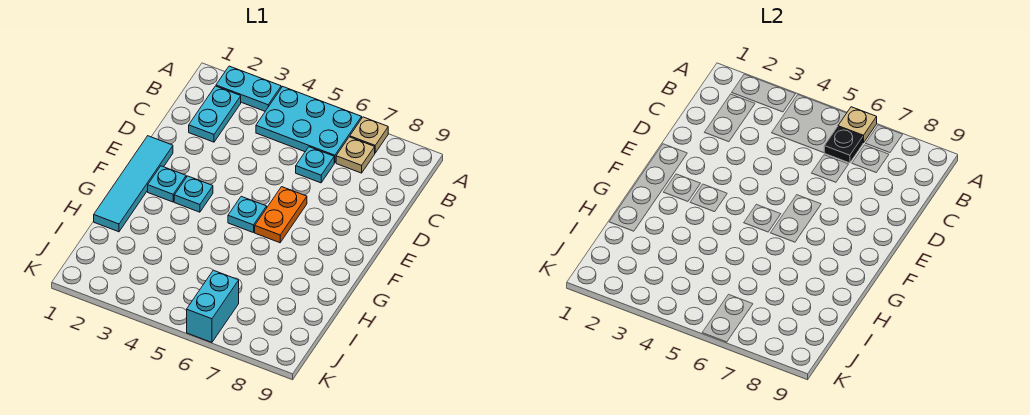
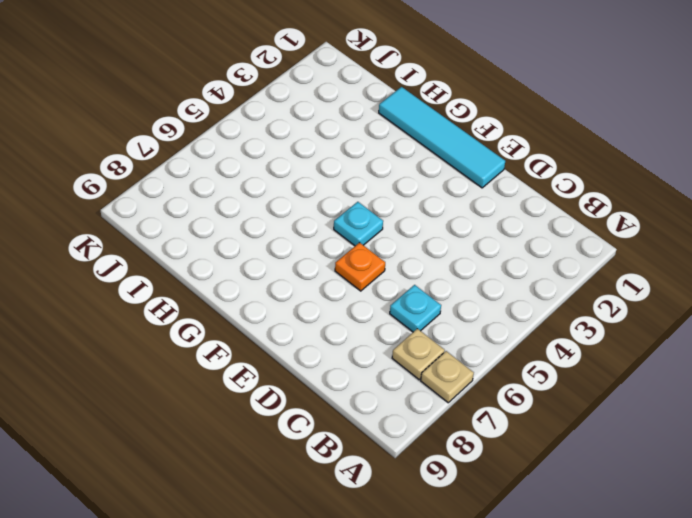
orange 1x1 plate [335,242,385,291] -> orange 1x2 plate [255,187,307,243]
none -> cyan 1x2 plate [216,66,281,111]
none -> cyan 2x3 plate [256,87,362,163]
none -> cyan 1x2 plate [189,86,241,142]

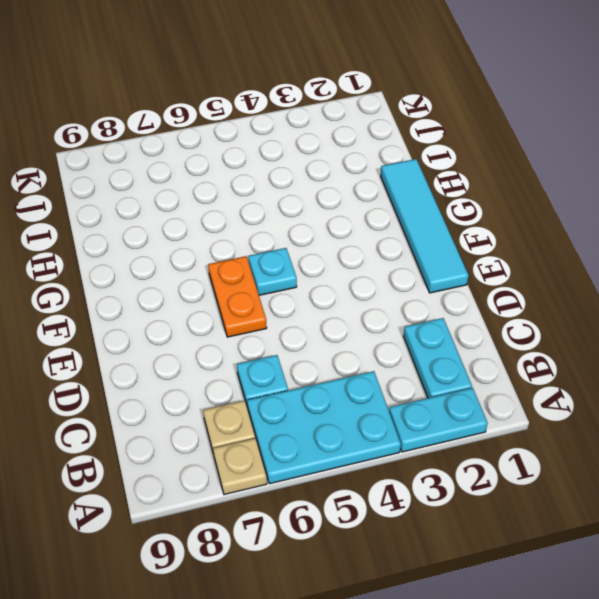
none -> cyan 1x1 plate [148,166,186,202]
none -> cyan 1x1 plate [174,176,213,212]
none -> cyan 1x2 brick [187,270,239,342]

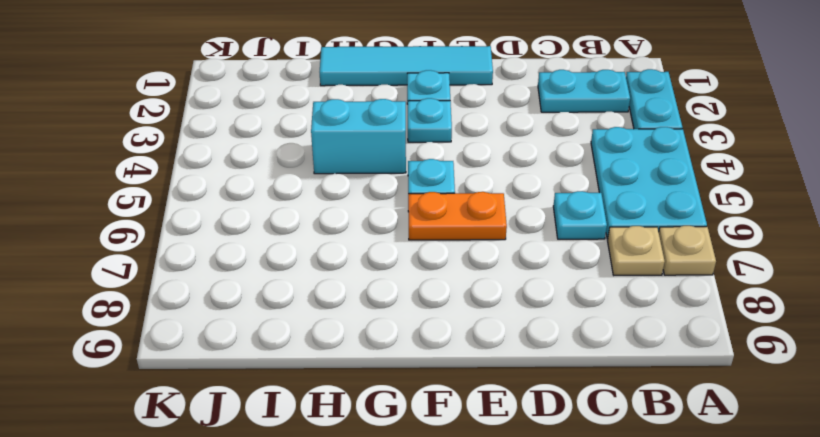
cyan 1x2 brick [311,99,406,174] -> cyan 1x2 brick moved to [187,270,239,342]
none -> tan 1x1 plate [838,107,877,143]
none -> black 1x1 plate [824,127,863,163]

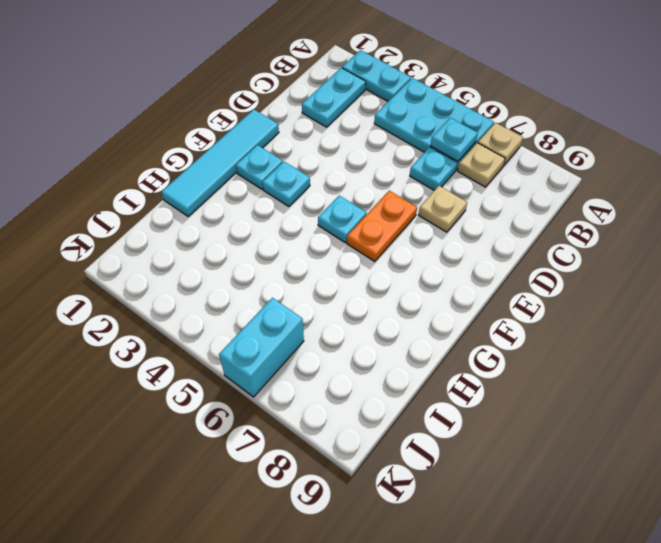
cyan 1x1 plate [431,118,478,162] -> black 1x1 plate [824,127,863,163]
tan 1x1 plate [418,186,467,232] -> tan 1x1 plate moved to [838,107,877,143]

